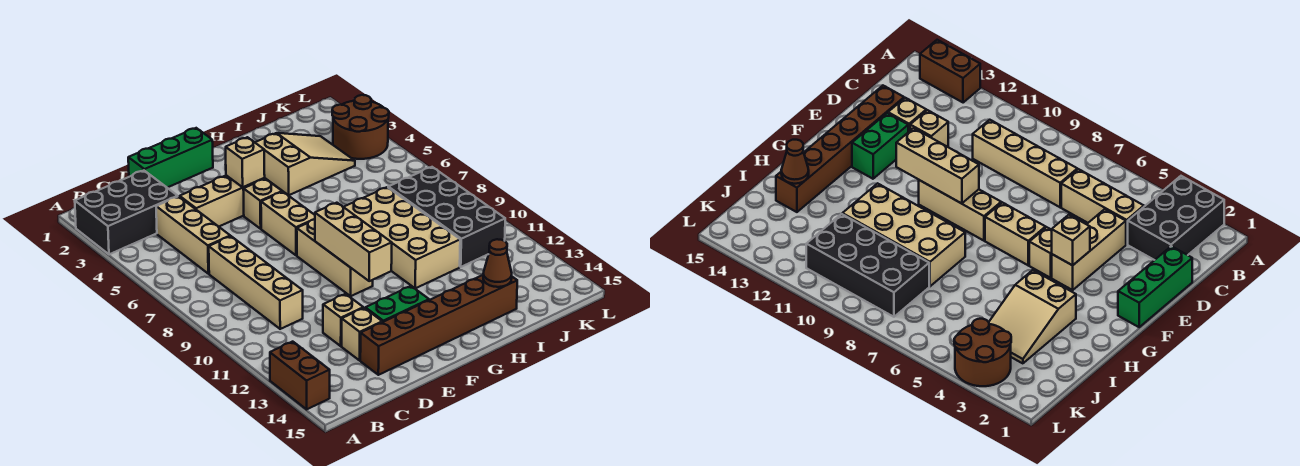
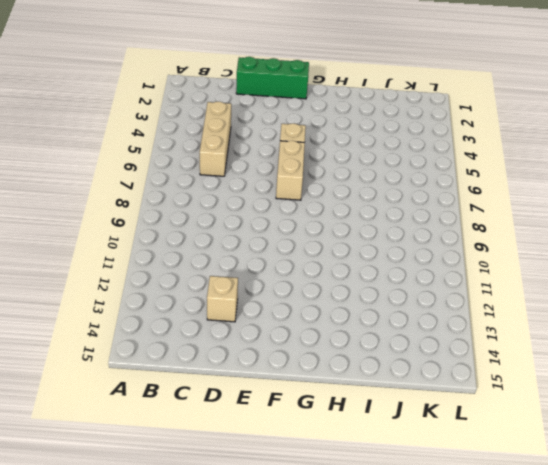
none -> black 2x3 brick [75,171,178,254]
none -> brown 1x2 brick [270,342,330,409]
none -> tan 1x4 brick [209,236,303,329]

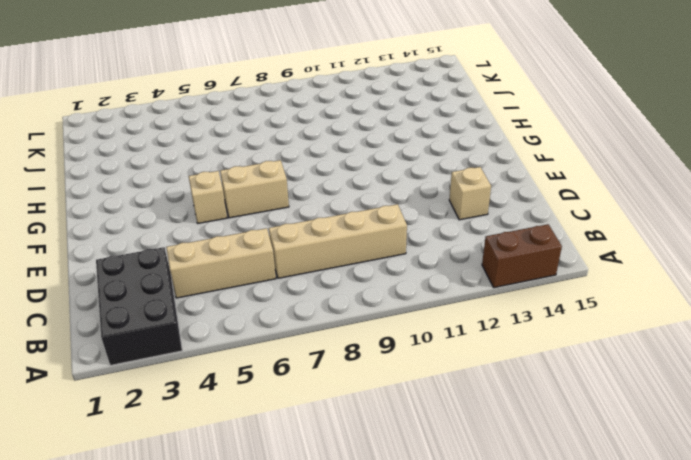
none -> green 1x3 brick [128,128,213,188]
none -> tan 1x3 brick [180,175,265,227]
none -> tan 1x1 brick [323,294,363,346]

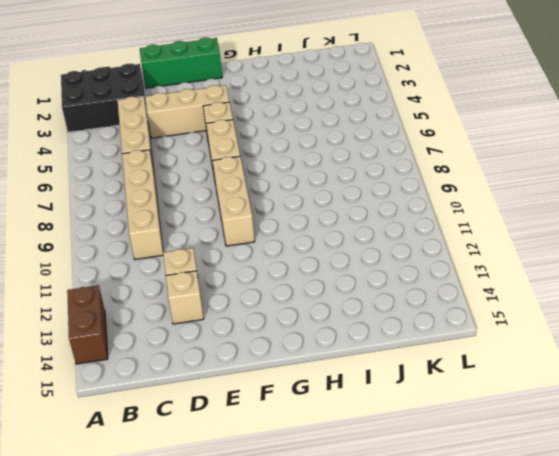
none -> brown 1x6 brick [360,275,517,375]
none -> green 1x2 brick [365,286,429,322]
none -> tan 2x3 slope [255,133,355,195]

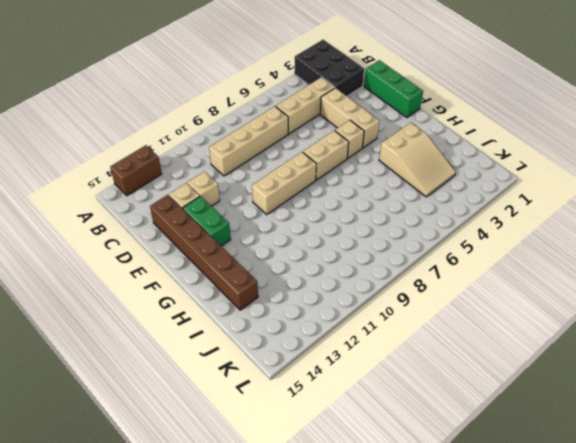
none -> tan 2x4 brick [344,187,460,288]
none -> black 2x4 brick [388,167,505,267]
none -> brown 2x2 round brick [332,95,389,159]

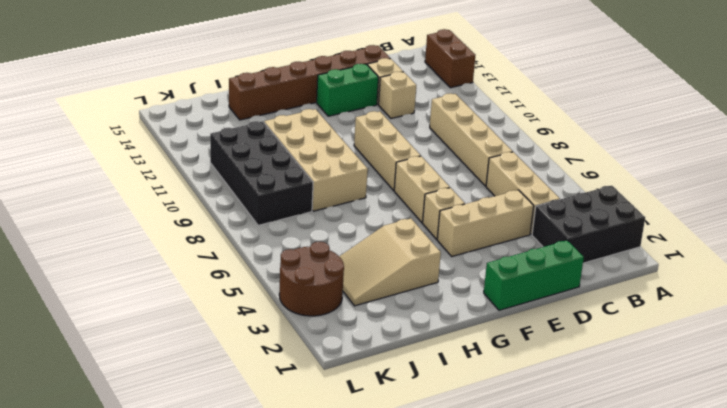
none -> tan 1x1 brick [226,137,265,187]
none -> tan 1x3 brick [315,203,392,281]
none -> brown 1x1 cone [483,239,512,287]

